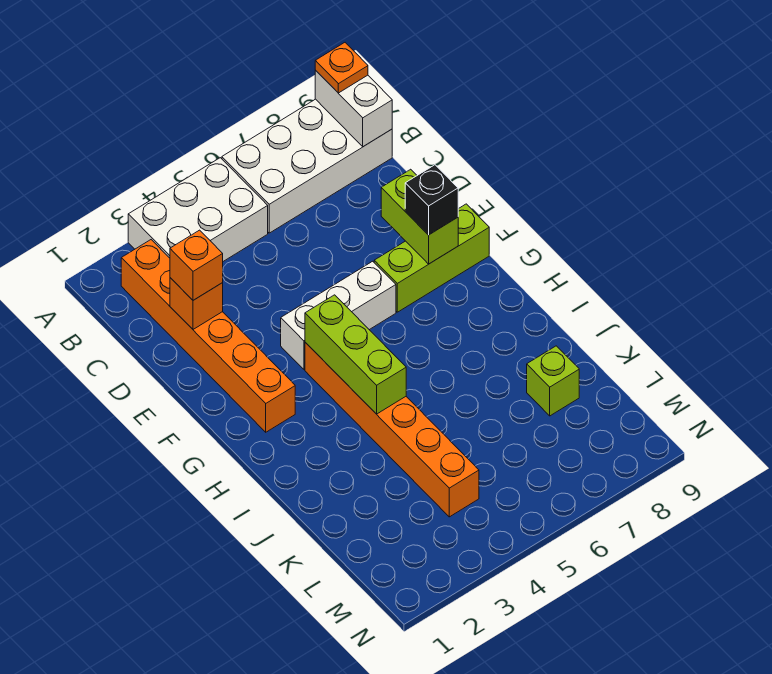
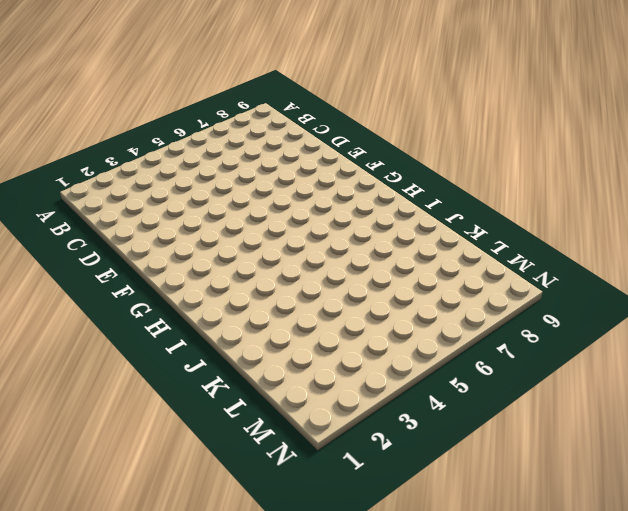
none -> white 2x3 brick [128,158,268,261]
none -> white 2x4 brick [222,99,392,233]
none -> orange 1x6 brick [121,240,295,432]

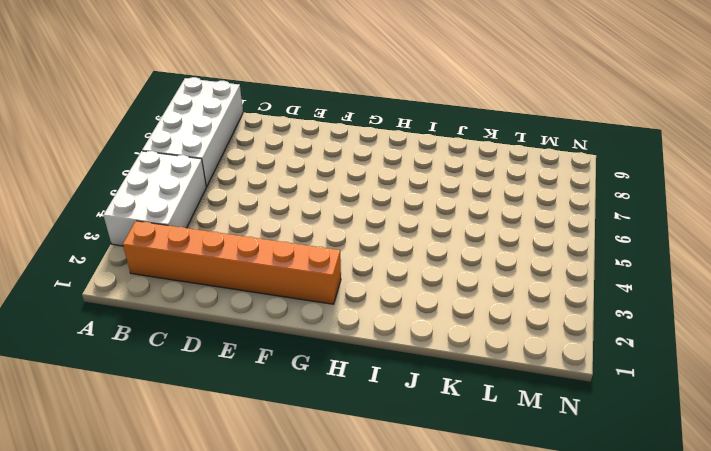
none -> white 1x3 brick [281,261,396,369]
none -> lime 1x3 brick [374,204,489,312]
none -> orange 1x6 brick [305,342,479,517]

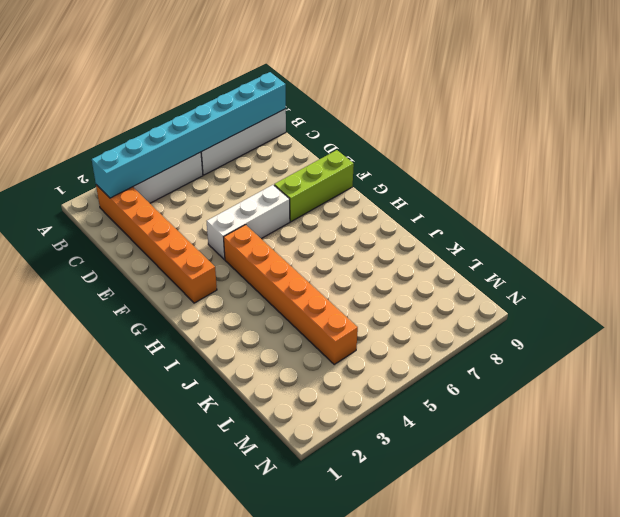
cyan 1x8 brick [92,72,286,198] -> white 1x2 brick [315,70,392,147]
none -> lime 1x1 brick [527,346,579,416]
none -> orange 1x1 brick [170,278,223,329]
none -> lime 1x2 brick [381,169,458,264]

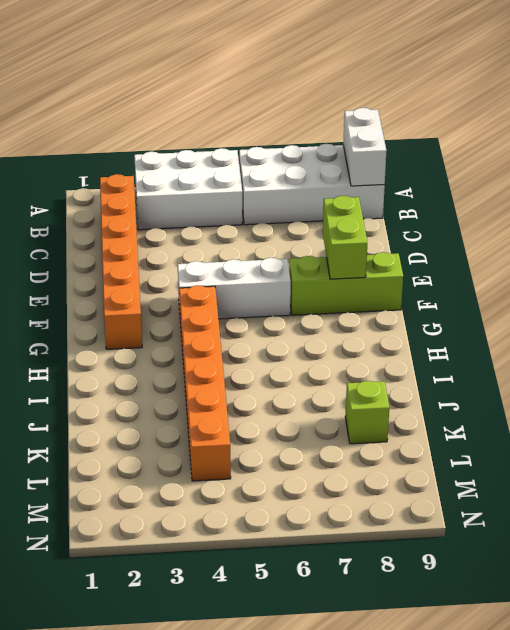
none -> orange 1x1 brick [170,278,223,329]
none -> lime 1x3 brick [305,295,406,414]
none -> orange 1x1 plate [315,43,368,93]

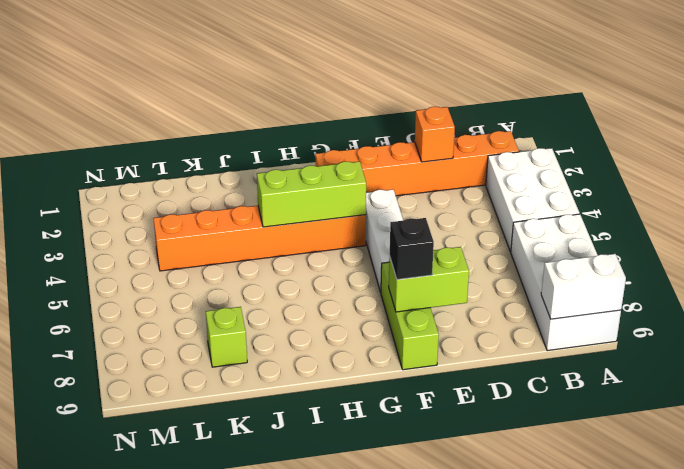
none -> orange 1x1 plate [315,43,368,93]
none -> orange 1x1 brick [170,230,223,300]

